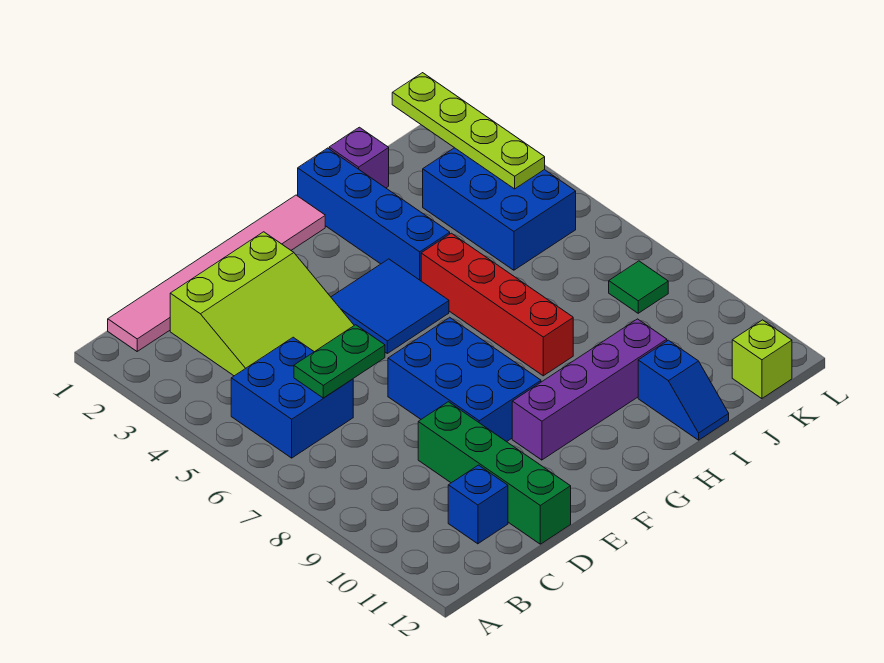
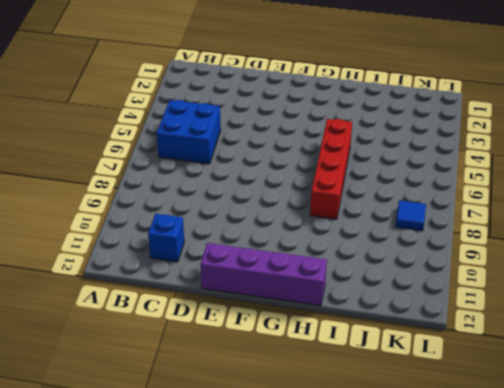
purple 1x4 brick [201,243,327,306] -> purple 1x4 brick moved to [512,319,667,460]
blue 1x1 tile [396,200,426,231] -> green 1x1 tile [609,261,668,313]
none -> pink 1x6 tile [108,195,325,351]
none -> lime 3x3 slope [170,232,354,376]
none -> green 1x4 brick [418,402,571,544]

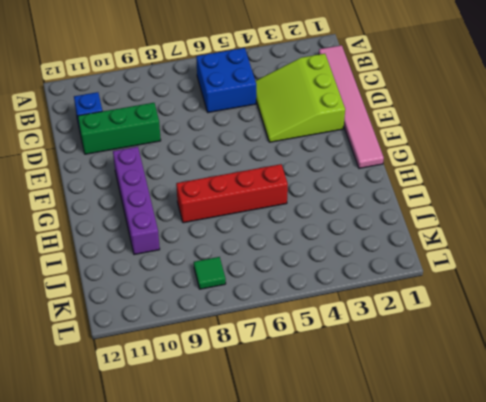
green 1x3 brick [78,103,161,154] -> green 1x4 brick [418,402,571,544]
none -> blue 2x3 brick [388,318,541,442]
none -> blue 2x2 tile [331,259,449,353]
none -> blue 1x4 brick [298,148,450,281]

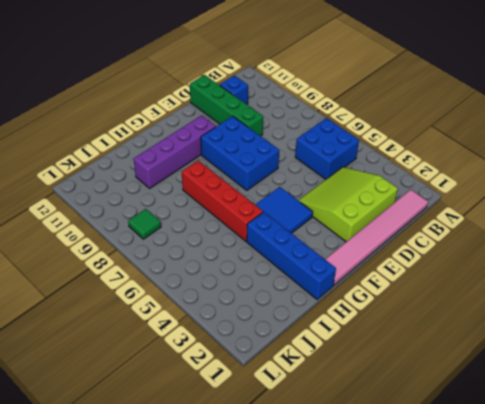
none -> purple 1x1 brick [329,127,389,188]
none -> blue 1x2 slope [638,340,729,440]
none -> blue 2x3 brick [423,148,576,270]

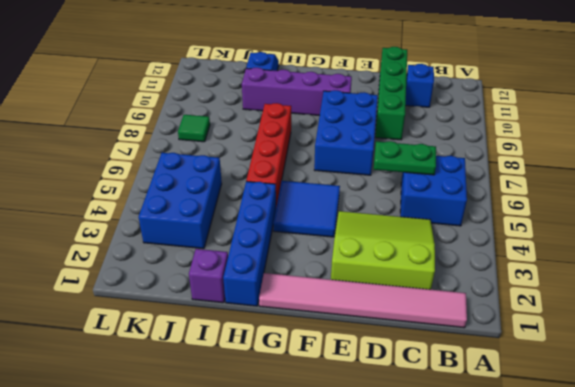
none -> lime 1x1 brick [732,320,792,399]
none -> lime 1x4 plate [392,73,545,189]

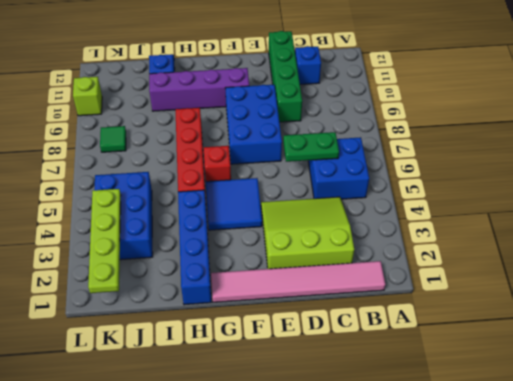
red 1x1 brick [204,146,231,181] -> none
lime 1x1 brick [73,77,102,116] -> lime 1x1 brick moved to [732,320,792,399]
none -> purple 1x1 brick [329,127,389,188]

